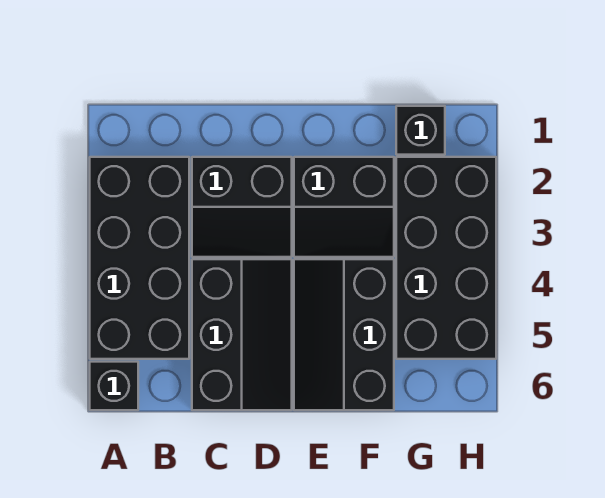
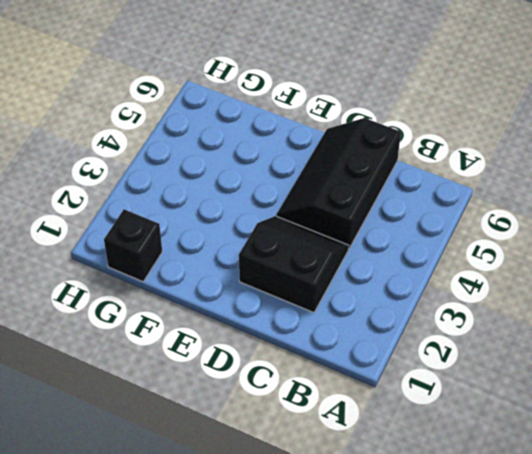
none -> black 2x4 brick [90,157,189,359]
none -> black 1x1 brick [90,362,138,410]

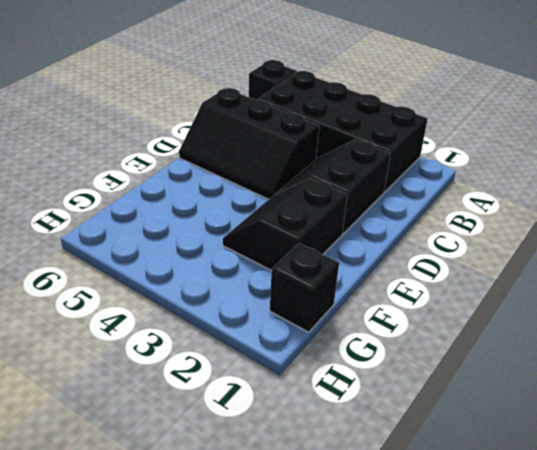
none -> black 2x3 slope [294,259,394,410]
none -> black 2x4 brick [396,157,496,359]

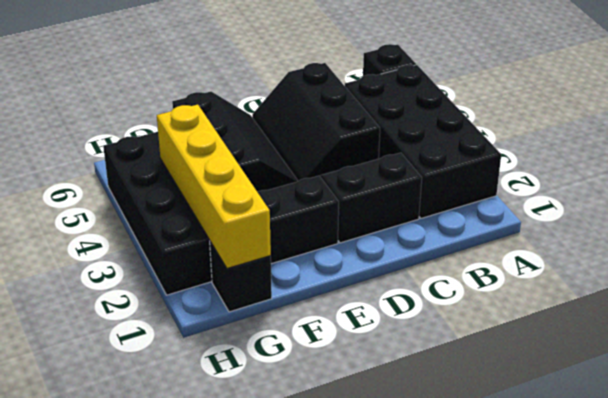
yellow 1x4 brick [157,105,271,269] -> none

